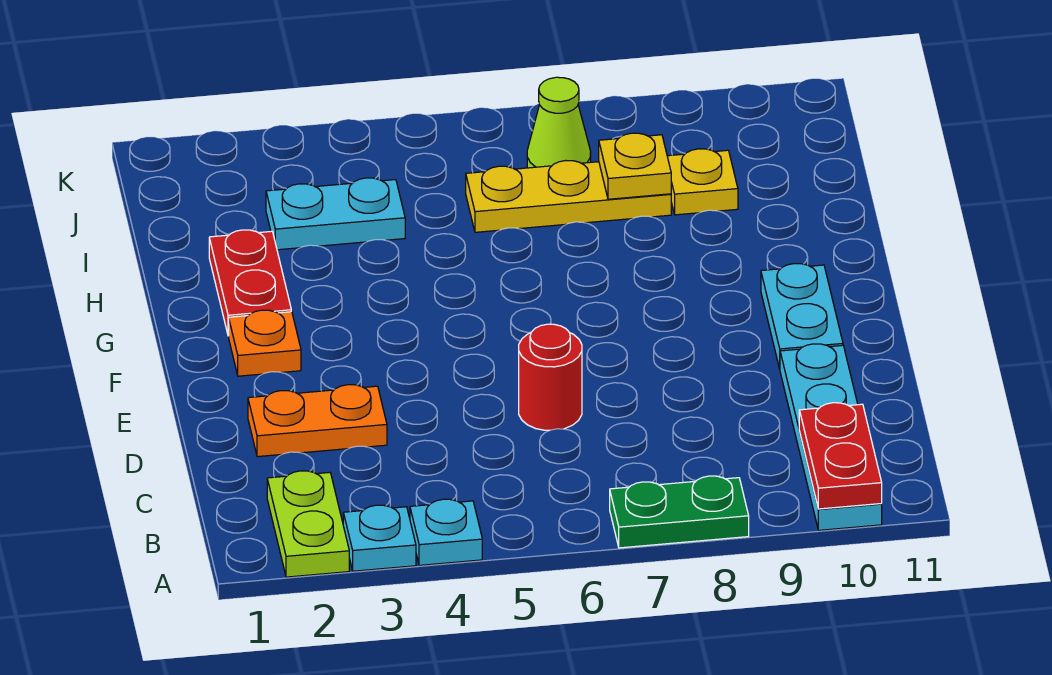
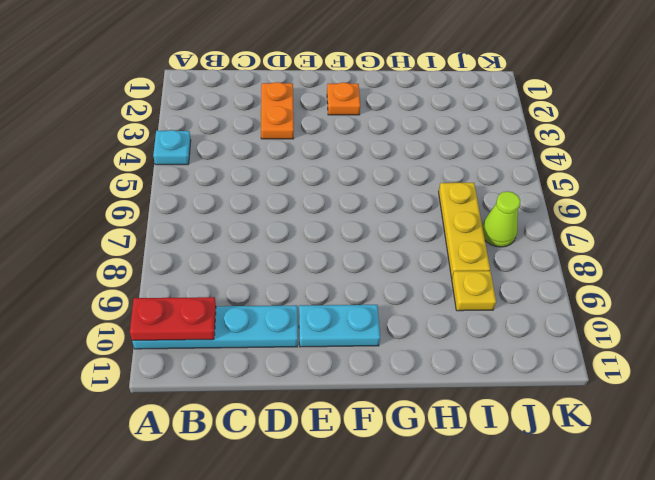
none -> lime 1x2 plate [267,471,349,577]
none -> cyan 1x1 plate [343,505,416,571]
none -> green 1x2 plate [610,476,749,548]

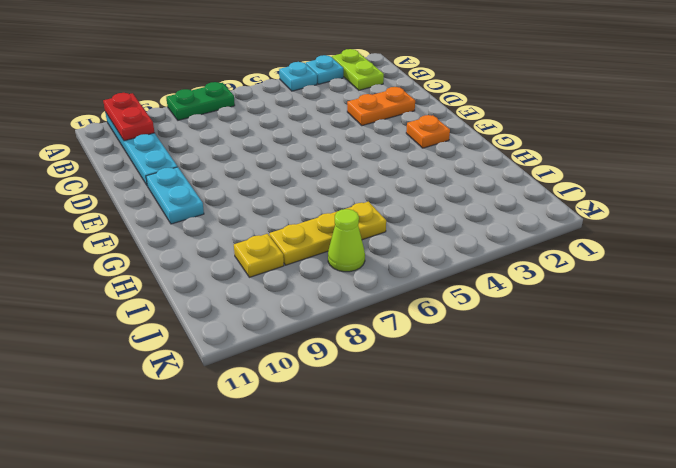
none -> red 1x1 round brick [519,324,582,430]
none -> red 1x2 plate [209,230,291,336]
none -> cyan 1x2 plate [266,178,405,250]

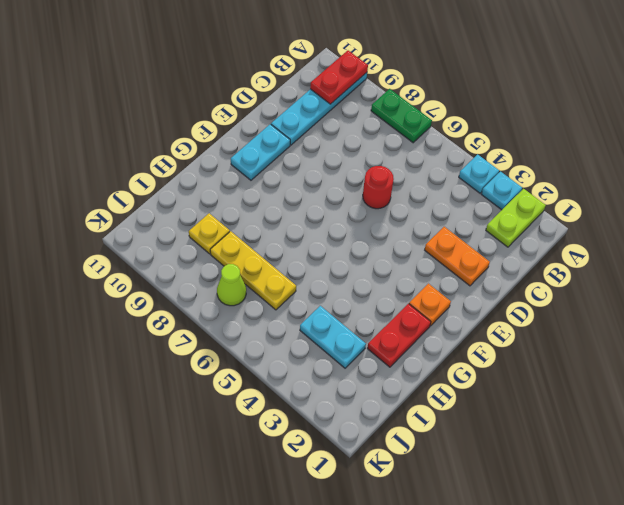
none -> yellow 1x1 plate [599,133,671,199]

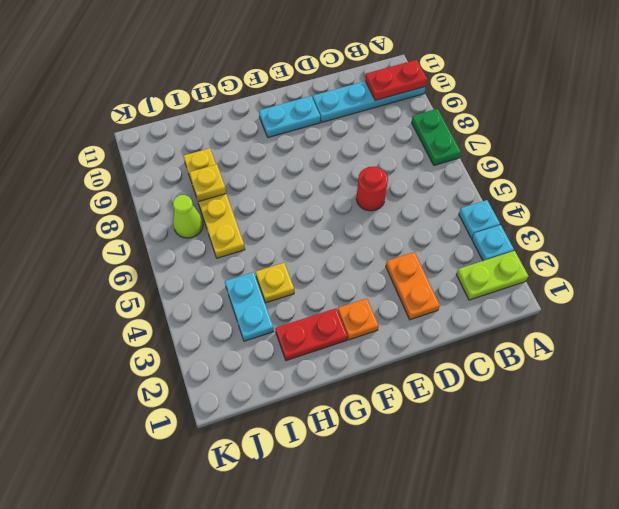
yellow 1x1 plate [256,263,294,303] -> none

